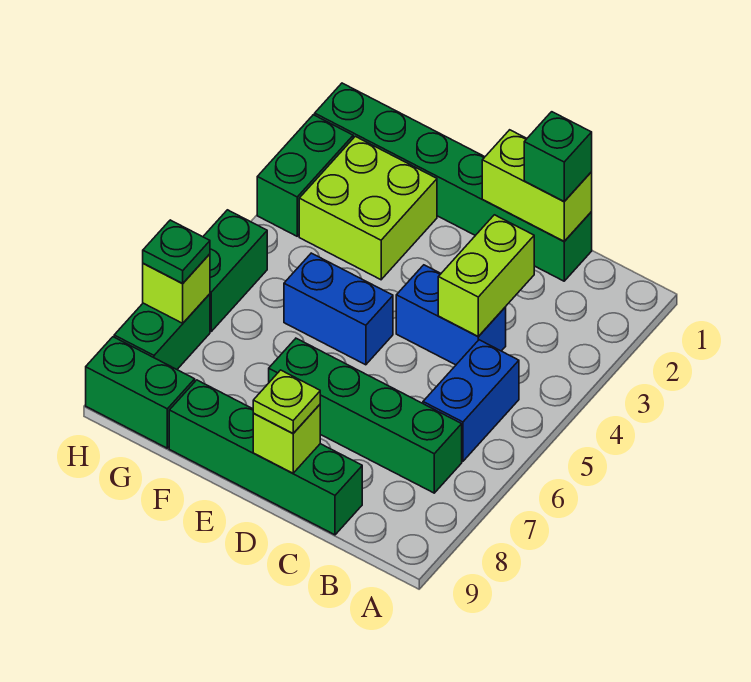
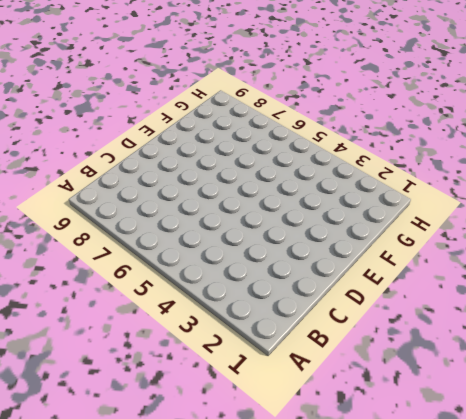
none -> blue 1x2 brick [423,340,519,461]
none -> green 1x4 brick [269,338,462,493]
none -> green 1x6 brick [315,83,592,281]

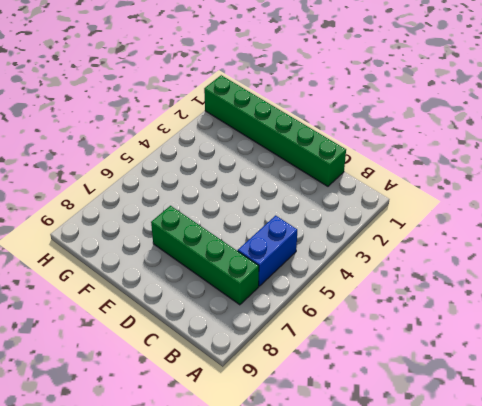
none -> blue 1x2 brick [396,265,506,365]
none -> green 1x4 brick [169,380,362,535]
none -> blue 1x2 brick [284,253,393,365]

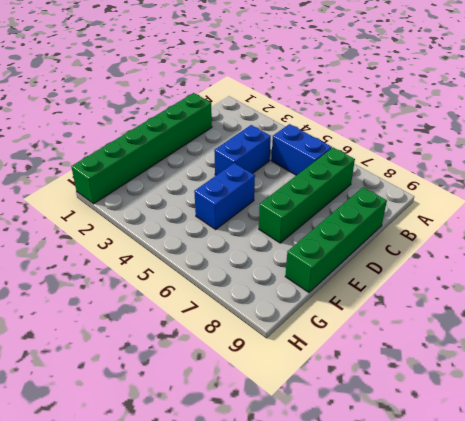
none -> lime 2x2 brick [299,136,437,280]
none -> green 1x2 brick [86,337,195,448]
none -> green 1x2 brick [257,115,353,236]

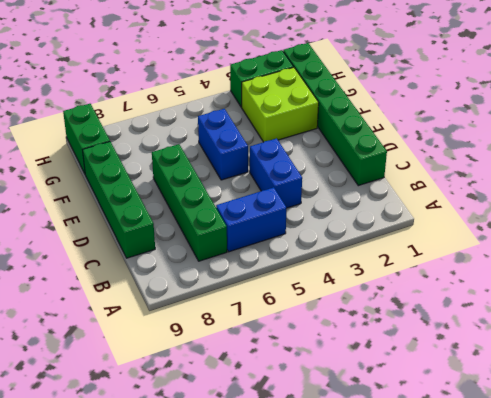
none -> green 1x2 brick [203,210,267,331]
none -> green 1x2 brick [114,294,210,369]
none -> lime 1x2 brick [482,130,592,241]

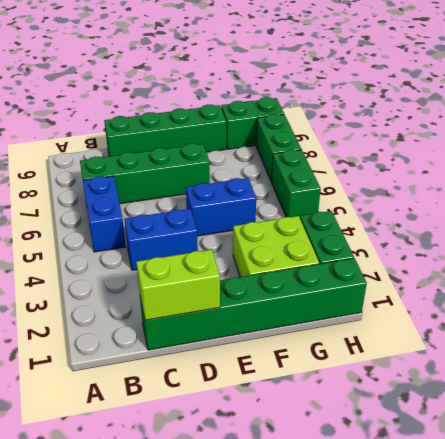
none -> lime 1x2 brick [438,215,534,336]
none -> lime 1x1 brick [253,405,320,473]
none -> lime 1x1 brick [143,254,210,323]

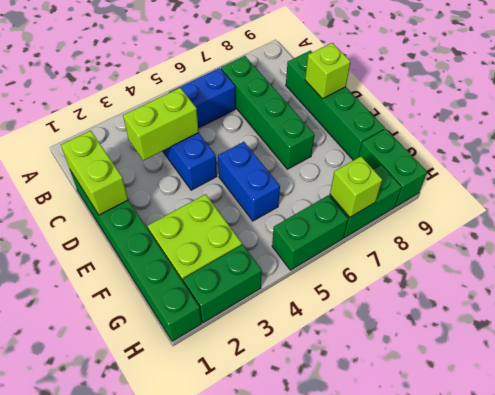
none -> green 1x1 brick [524,112,592,201]
none -> lime 1x1 plate [253,370,320,433]
none -> green 1x1 plate [143,220,210,284]

